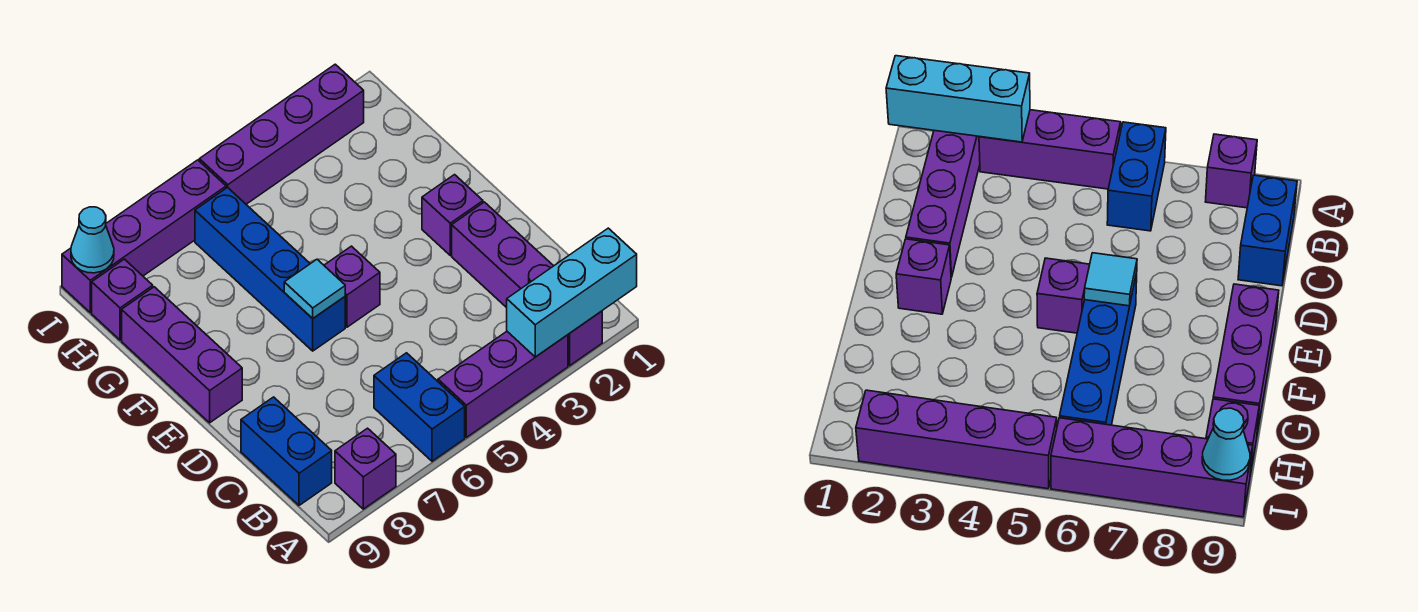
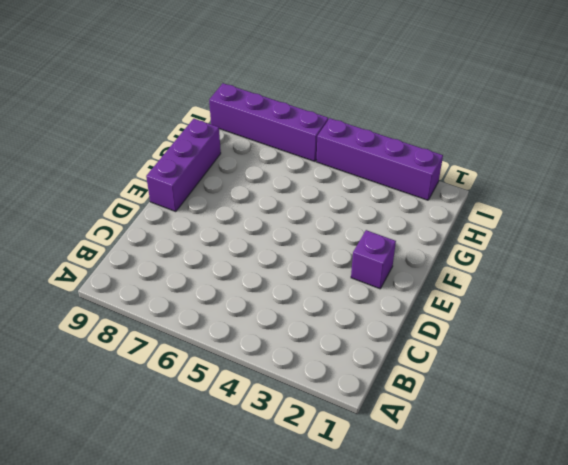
none -> purple 1x4 brick [452,202,602,366]
none -> purple 1x3 brick [438,332,568,437]
none -> blue 1x2 brick [374,353,465,461]

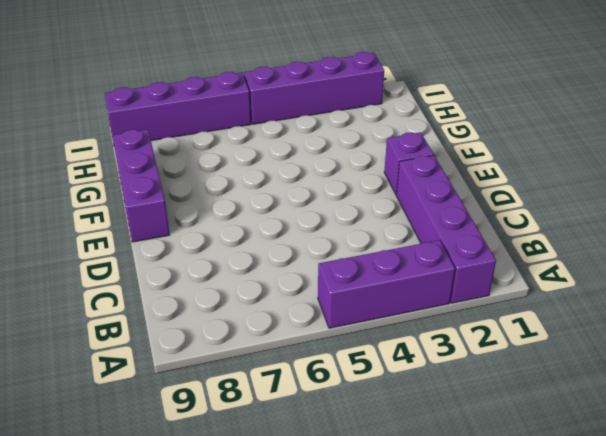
none -> blue 1x2 brick [374,353,465,461]
none -> purple 1x1 brick [335,428,396,509]
none -> blue 1x2 brick [241,397,332,505]

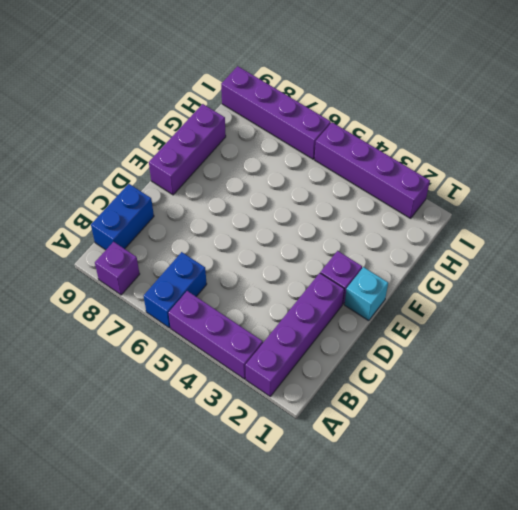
cyan 1x1 brick [344,267,388,321] -> none
none -> purple 1x1 brick [324,246,380,327]
none -> blue 1x4 brick [195,187,345,351]
none -> purple 1x1 brick [92,259,153,340]

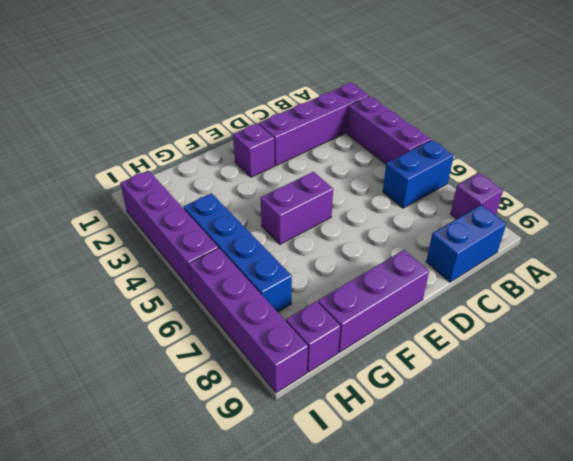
purple 1x2 brick [261,172,333,244] -> purple 1x1 brick [324,246,380,327]
blue 1x4 brick [184,193,292,312] -> blue 1x4 brick turned to [195,187,345,351]
none -> cyan 1x3 brick [507,228,637,357]
none -> cyan 1x1 tile [284,259,345,318]
none -> cyan 1x1 cone [71,207,114,273]

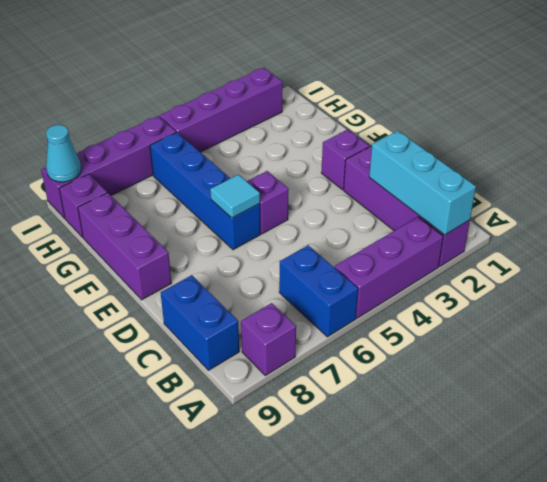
cyan 1x3 brick [369,131,476,235] -> cyan 1x3 brick turned to [507,228,637,357]

